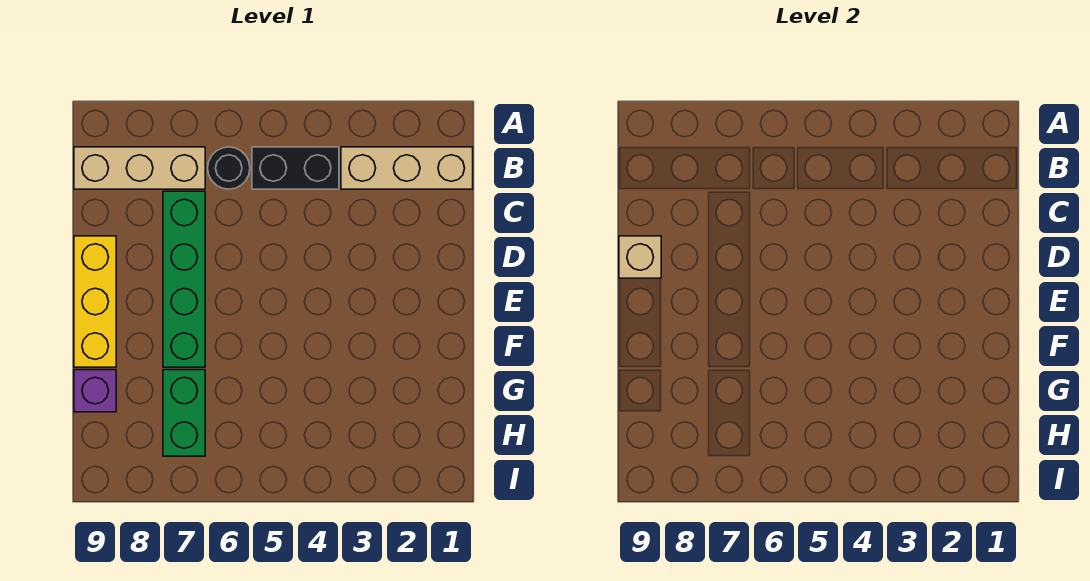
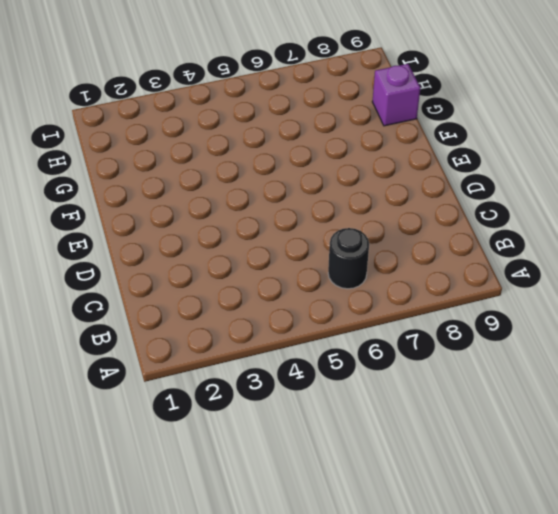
none -> tan 1x3 brick [341,147,473,189]
none -> black 1x2 brick [252,147,339,189]

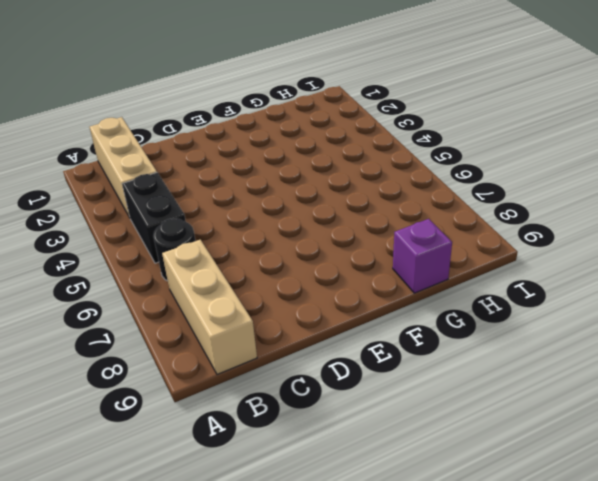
none -> green 1x4 brick [163,191,205,367]
none -> yellow 1x3 brick [74,236,116,367]

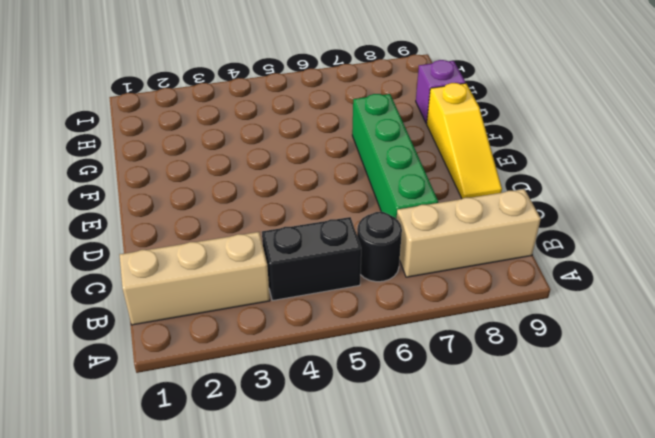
yellow 1x3 slope [427,83,502,199] -> yellow 1x3 brick [74,236,116,367]
none -> green 1x2 brick [163,370,205,456]
none -> tan 1x1 brick [619,236,661,278]

